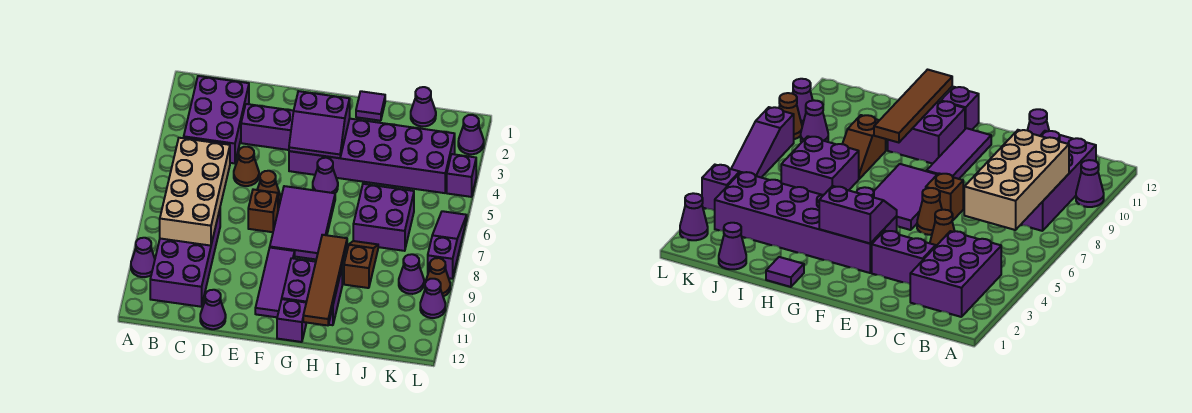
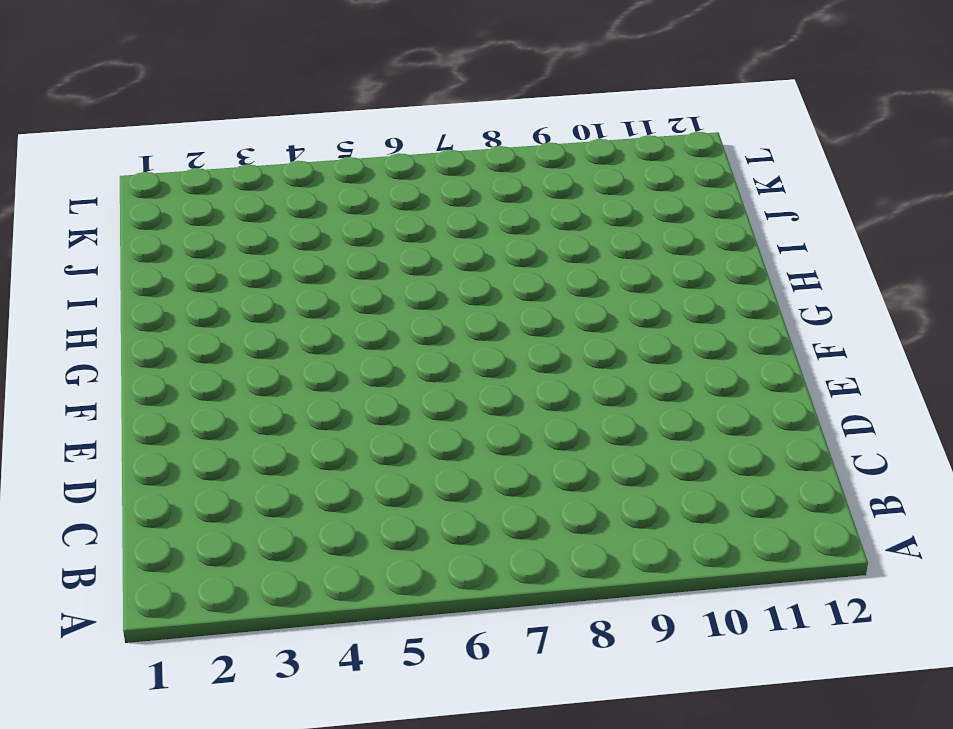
none -> purple 1x1 cone [131,238,155,277]
none -> purple 2x3 brick [184,76,249,163]
none -> purple 2x4 brick [150,210,220,307]

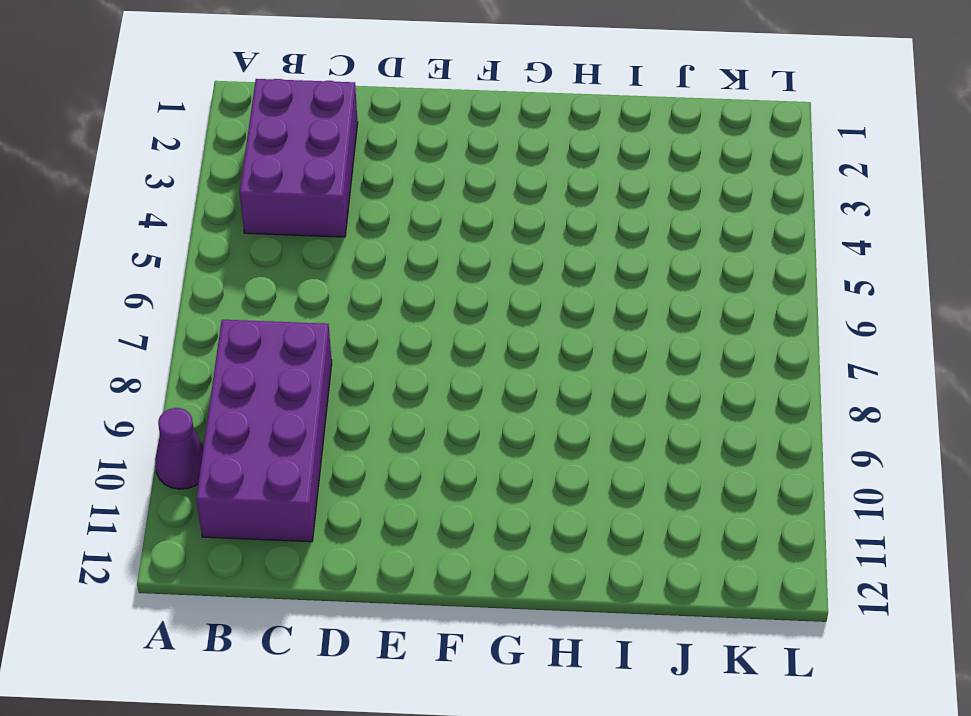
none -> purple 1x2 brick [241,104,294,150]
none -> brown 1x1 cone [234,147,259,186]
none -> purple 1x1 cone [200,290,226,329]

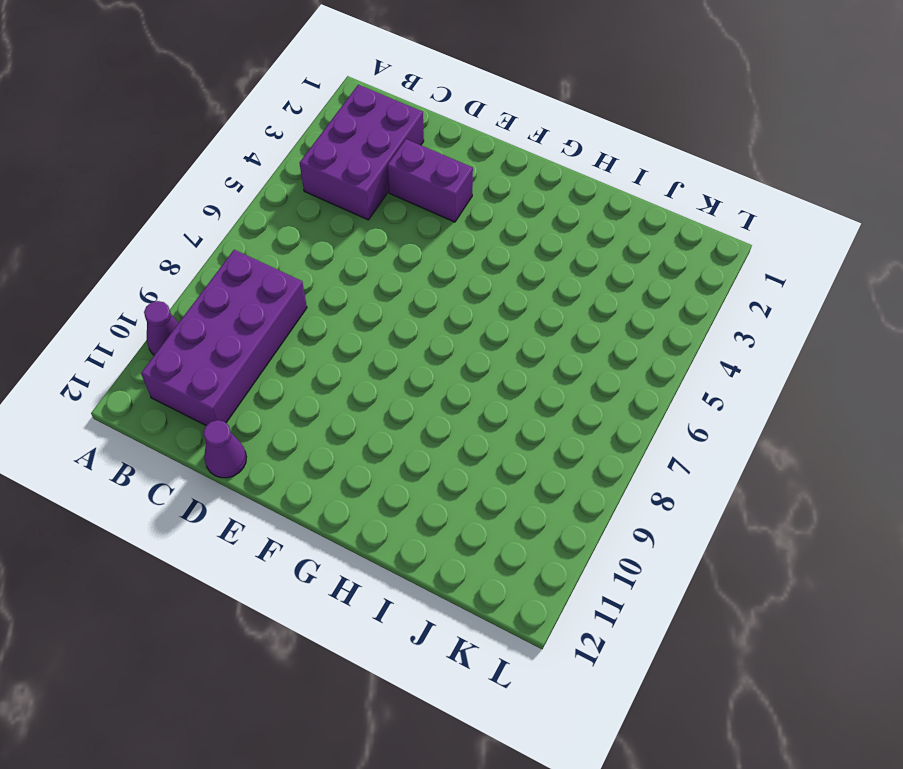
none -> brown 1x1 cone [234,147,259,186]
none -> brown 1x1 cone [257,171,280,206]
none -> brown 1x1 brick [248,189,278,232]

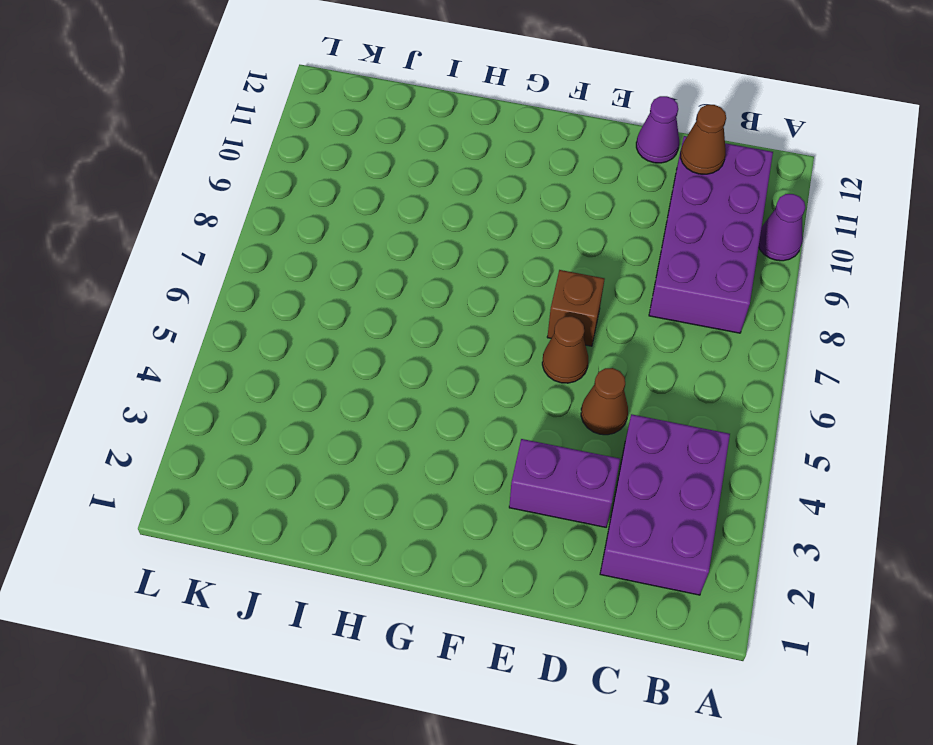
brown 1x1 cone [681,105,726,174] -> brown 1x1 cone moved to [425,258,450,296]
none -> purple 2x6 brick [289,119,455,193]
none -> purple 2x3 tile [270,186,335,259]
none -> purple 1x3 tile [255,248,295,317]

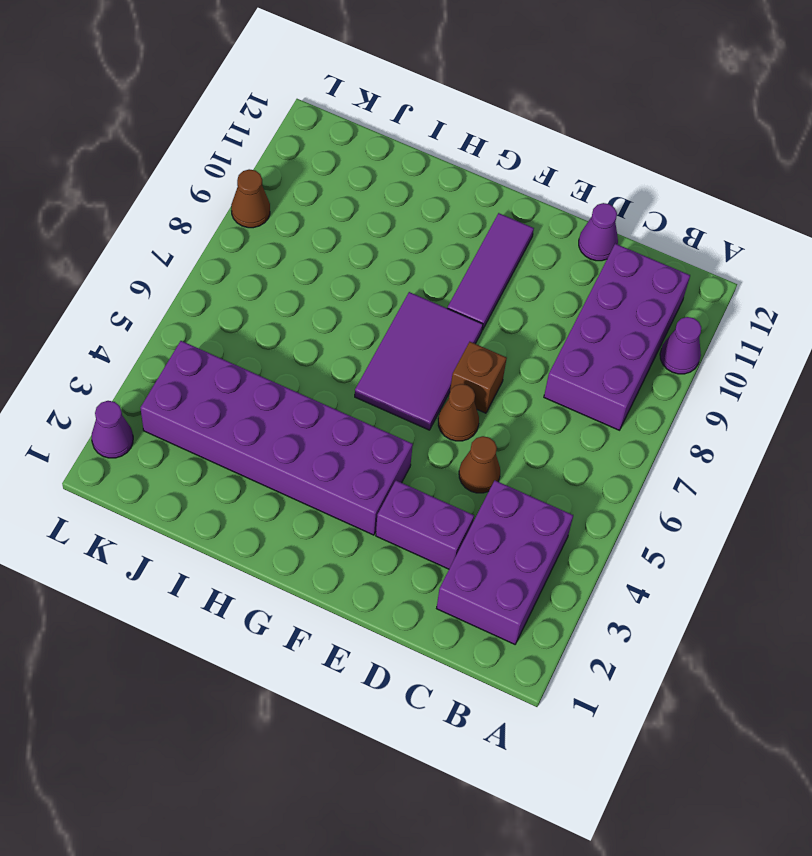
none -> purple 1x1 cone [313,158,338,193]
none -> purple 2x2 brick [282,258,342,325]
none -> purple 1x1 brick [277,299,306,342]

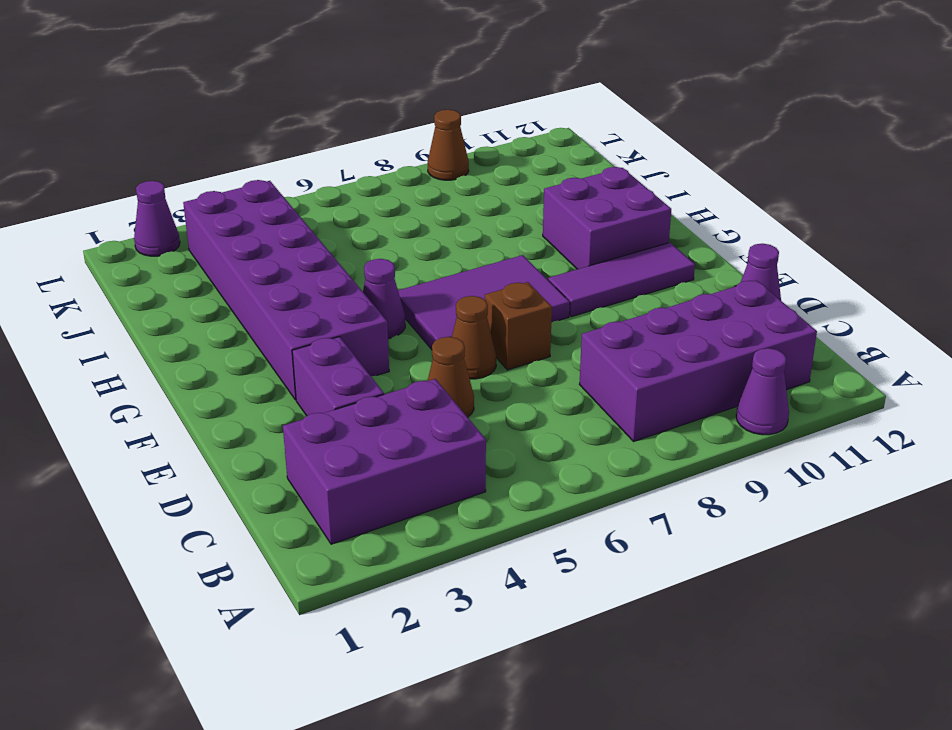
none -> purple 1x1 brick [277,299,306,342]
none -> purple 1x1 tile [356,91,385,121]
none -> purple 2x2 brick [353,184,414,251]

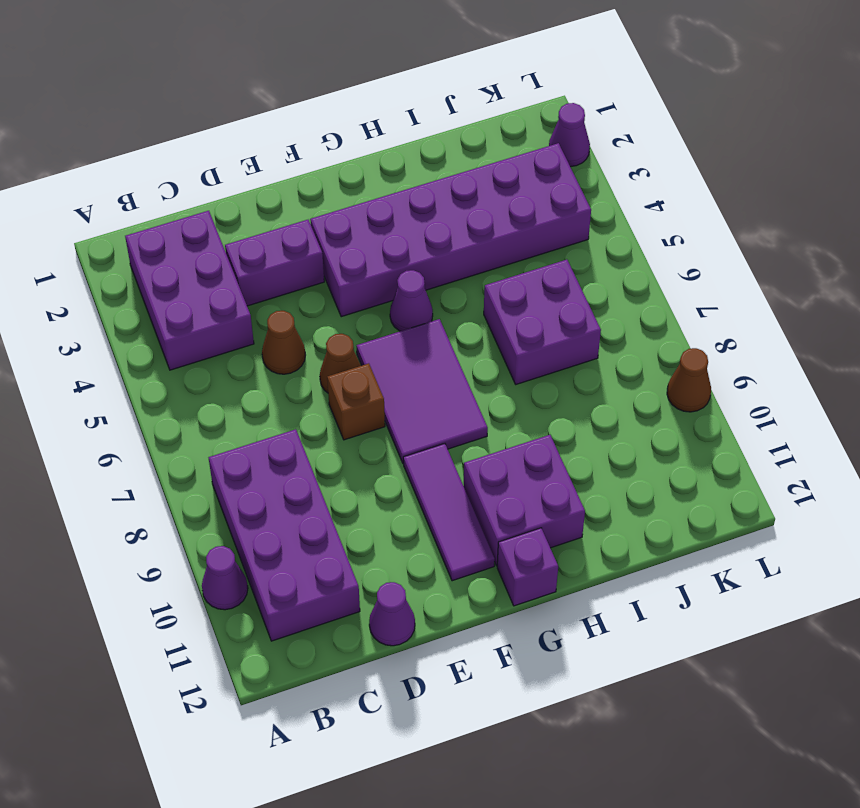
none -> purple 1x1 tile [356,91,385,121]
none -> brown 1x2 slope [344,241,378,288]
none -> purple 1x1 cone [411,87,436,126]

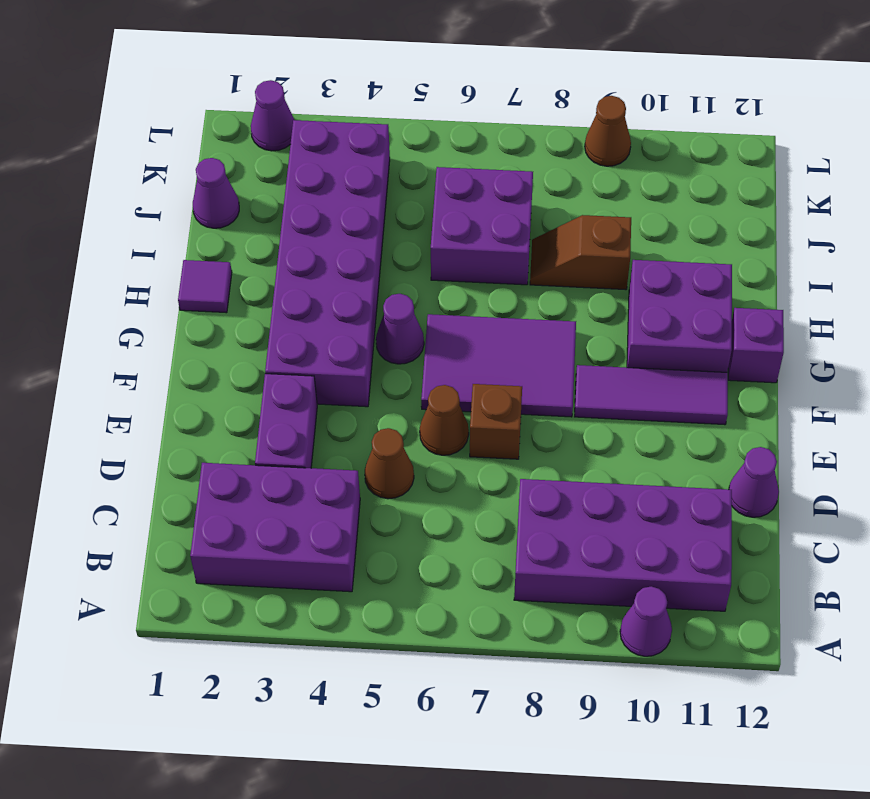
none -> purple 1x1 cone [399,254,424,294]
none -> purple 1x1 brick [447,154,476,197]
none -> purple 1x3 slope [428,211,467,279]

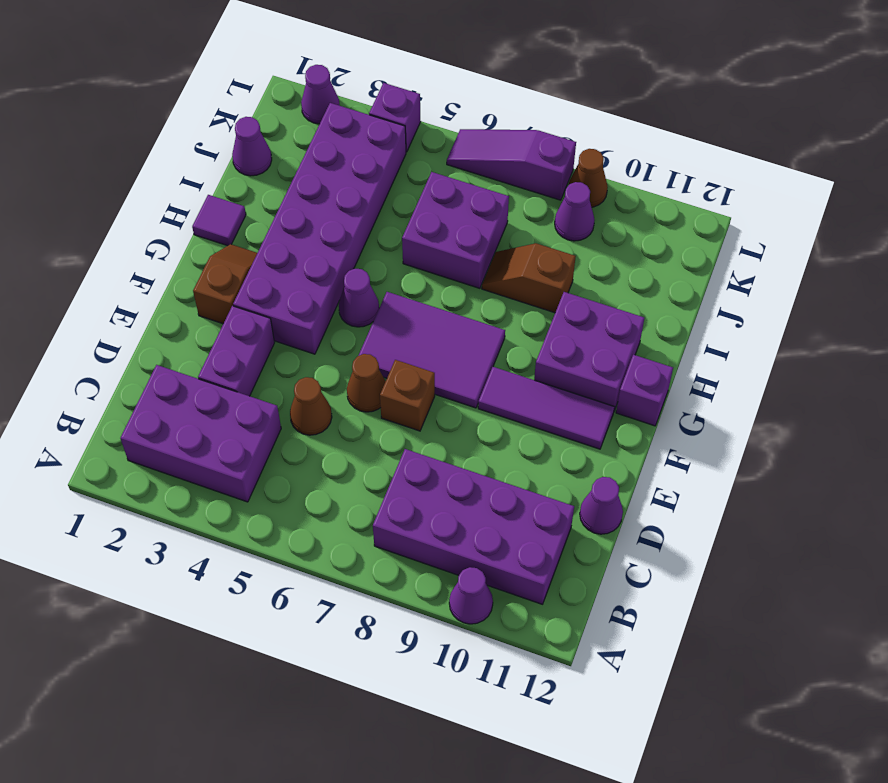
brown 1x2 slope [193,244,257,324] -> none
none -> purple 1x1 cone [420,279,445,318]
none -> tan 2x4 brick [160,138,230,246]
none -> purple 2x2 slope [289,91,350,158]

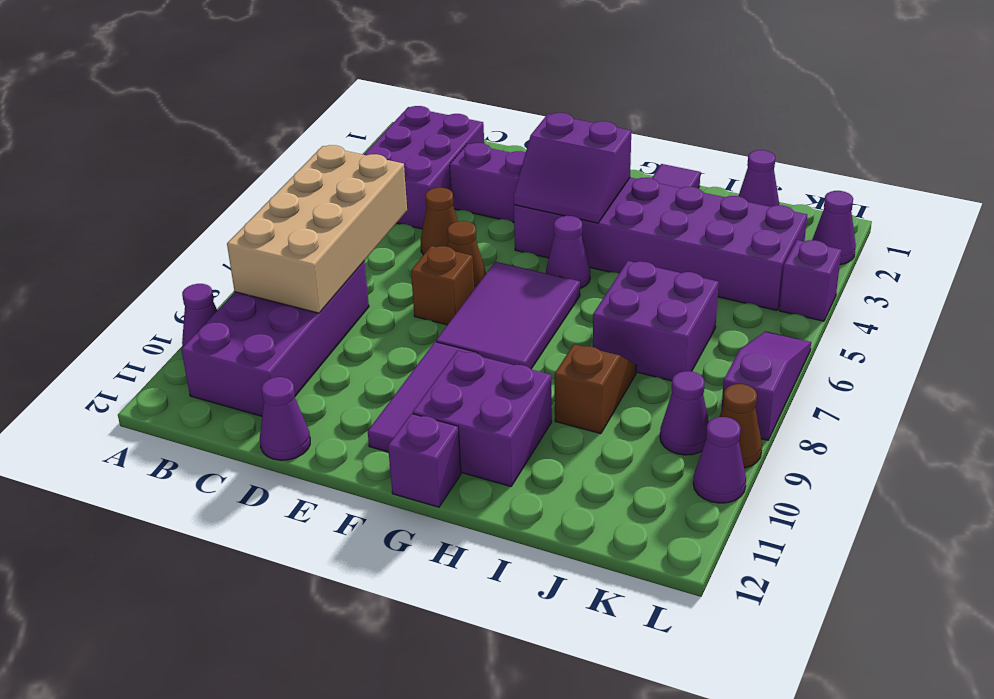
none -> brown 1x4 tile [303,235,347,325]

